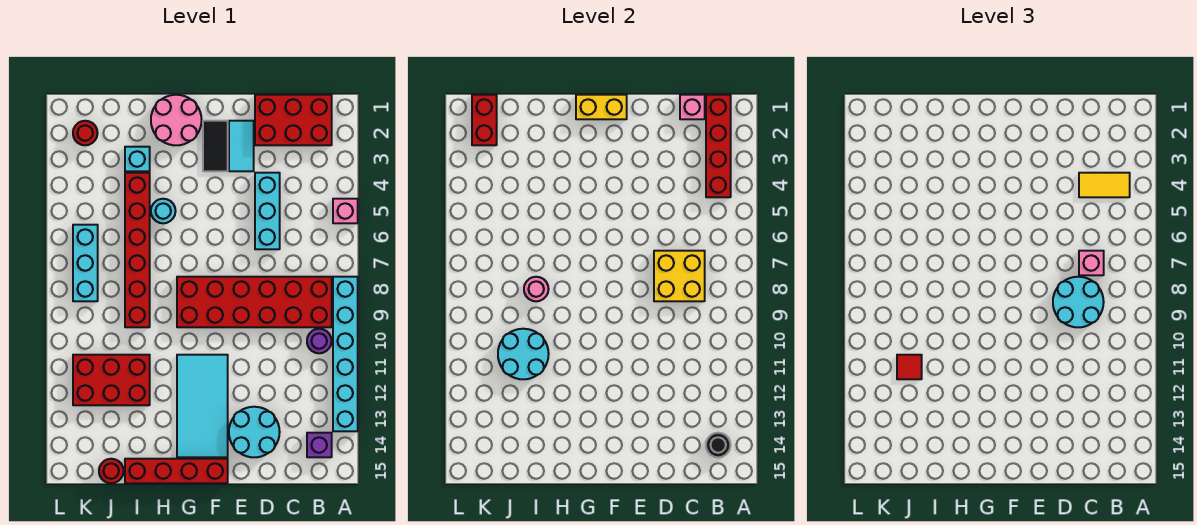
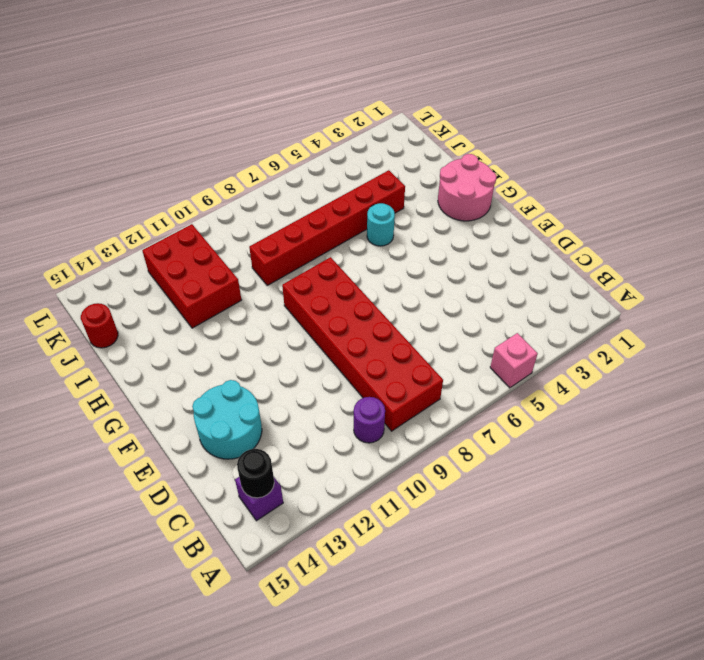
none -> cyan 1x6 brick [333,277,358,431]
none -> red 2x3 brick [255,95,332,145]
none -> cyan 1x3 brick [255,173,280,249]
none -> cyan 1x2 tile [229,121,254,171]

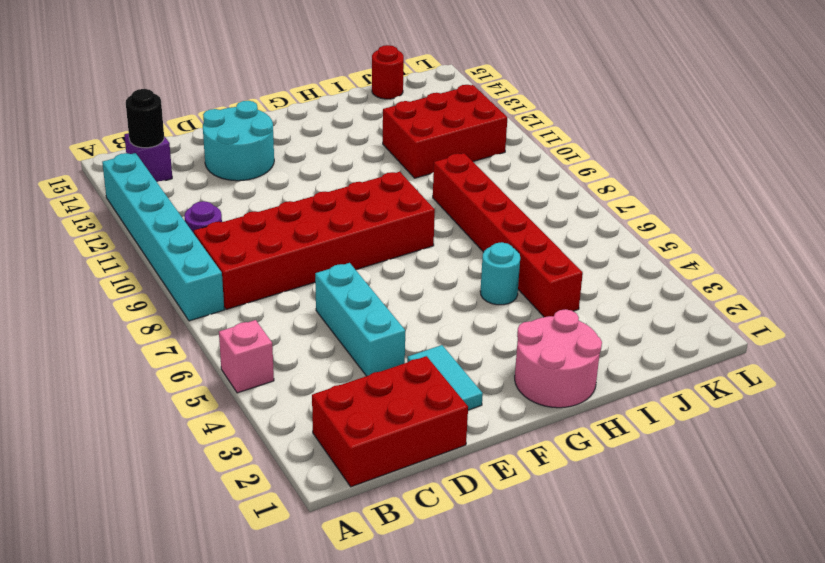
none -> black 1x2 tile [203,121,228,171]
none -> cyan 2x4 tile [177,355,228,457]
none -> red 1x4 brick [125,459,228,483]
none -> cyan 1x1 brick [125,147,150,171]

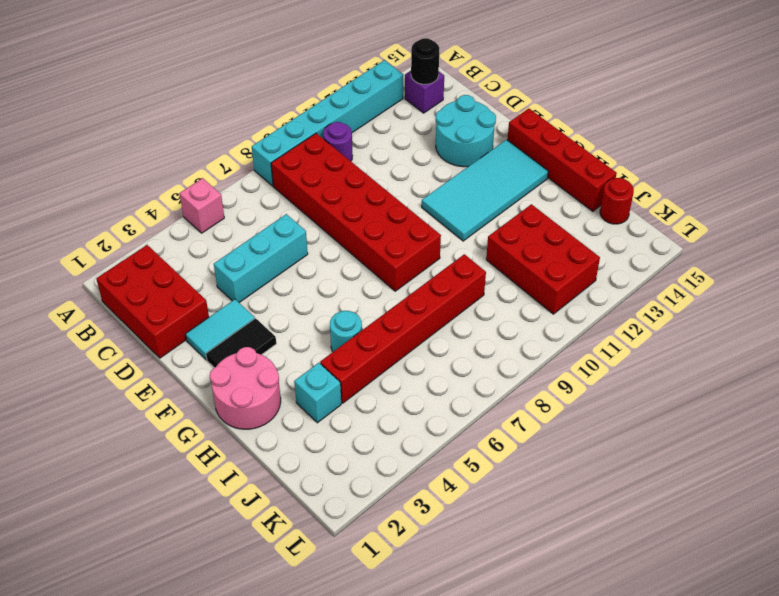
none -> red 1x1 round brick [73,121,98,145]
none -> cyan 1x3 brick [73,225,98,301]
none -> red 1x4 brick [706,95,731,197]
none -> pink 1x1 brick [680,95,705,119]

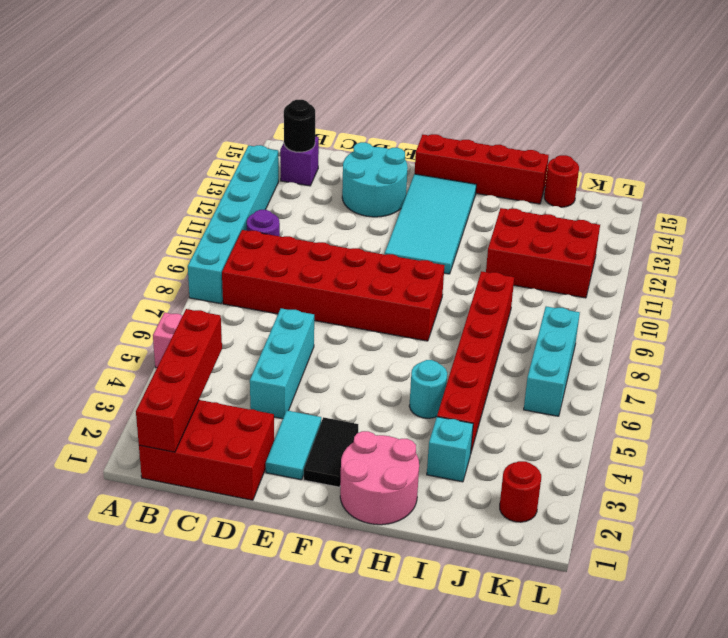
none -> pink 1x1 brick [680,95,705,119]
none -> yellow 2x2 brick [654,251,705,301]
none -> yellow 1x2 brick [576,95,627,119]
none -> pink 1x1 round brick [524,277,549,301]

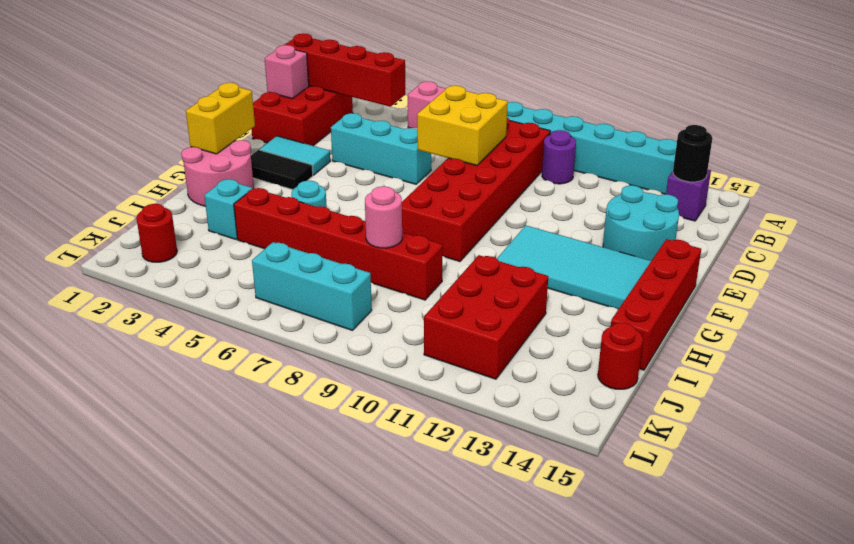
none -> cyan 2x2 round brick [498,329,549,379]
none -> red 1x2 brick [472,95,497,145]
none -> yellow 1x2 tile [1079,173,1130,197]
none -> pink 1x1 brick [1079,251,1104,275]

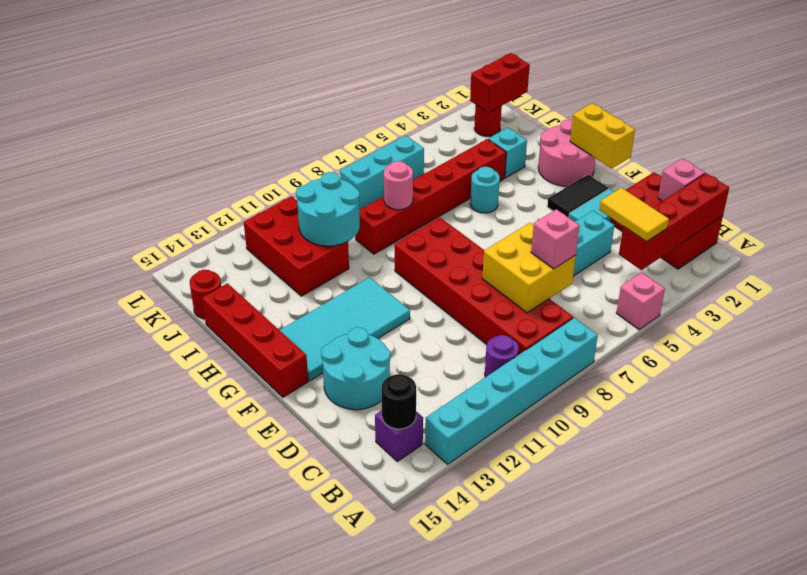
none -> cyan 2x2 round brick [1053,277,1104,327]
none -> red 1x1 tile [897,355,922,379]

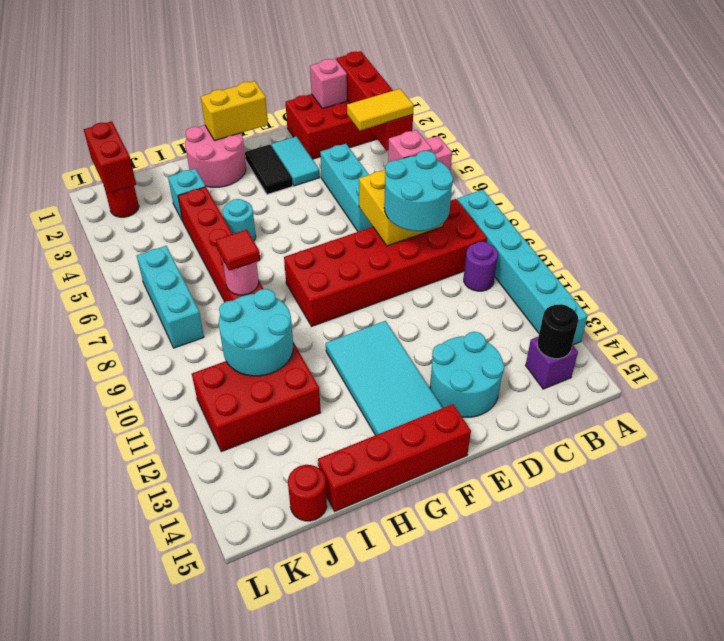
red 1x1 tile [216,230,260,271] -> red 1x1 tile moved to [897,355,922,379]

